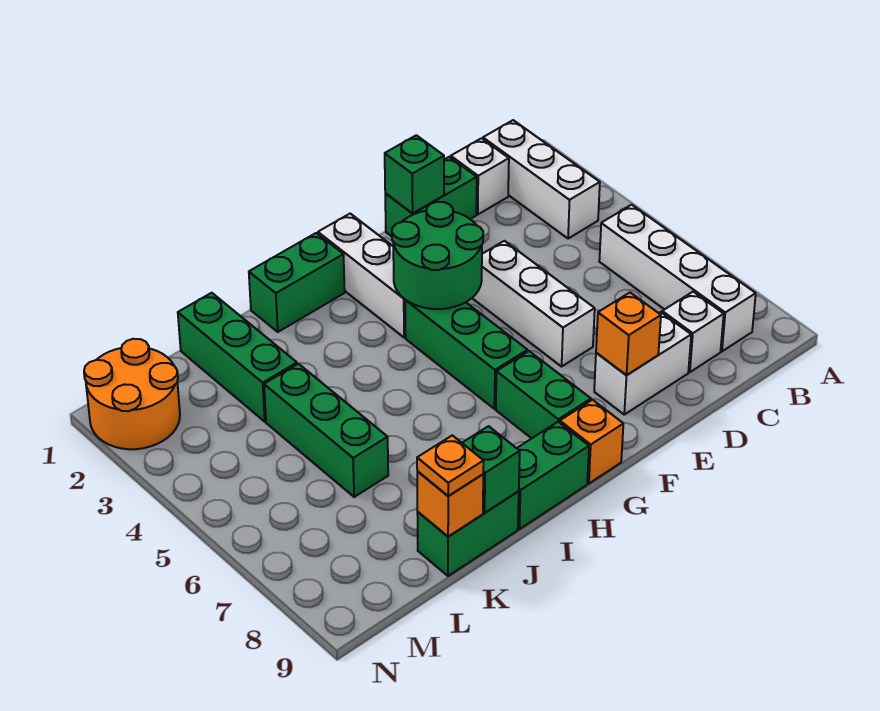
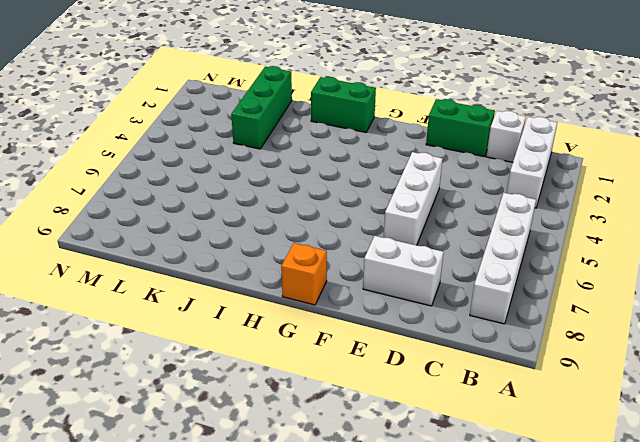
none -> white 1x1 brick [662,292,724,372]
none -> white 1x3 brick [318,214,406,338]
none -> green 1x3 brick [405,300,528,409]

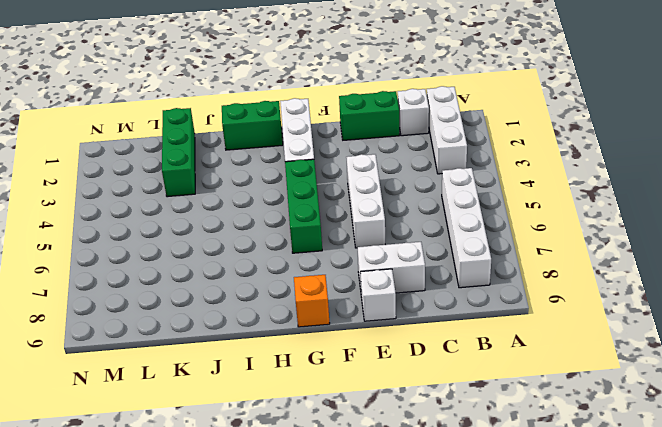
white 1x1 brick [360,269,396,321] -> white 1x1 brick moved to [662,292,724,372]
none -> green 1x2 brick [496,351,591,439]
none -> green 1x2 brick [517,422,589,529]
none -> green 1x2 brick [417,491,519,576]

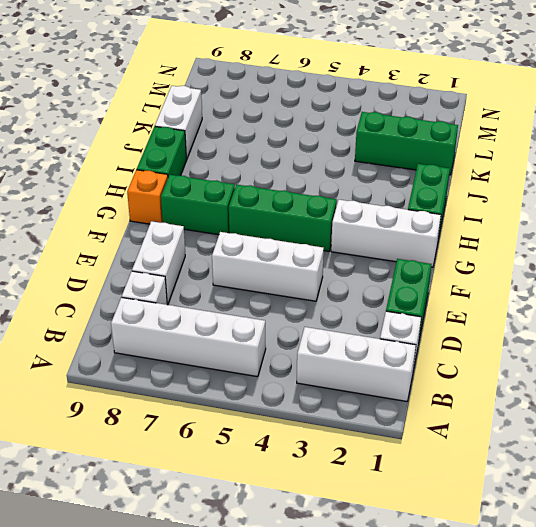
white 1x2 brick [155,86,202,159] -> green 1x2 brick [417,491,519,576]
none -> green 1x3 brick [264,364,388,497]
none -> orange 2x2 round brick [84,339,180,449]
none -> green 1x1 brick [385,135,444,213]

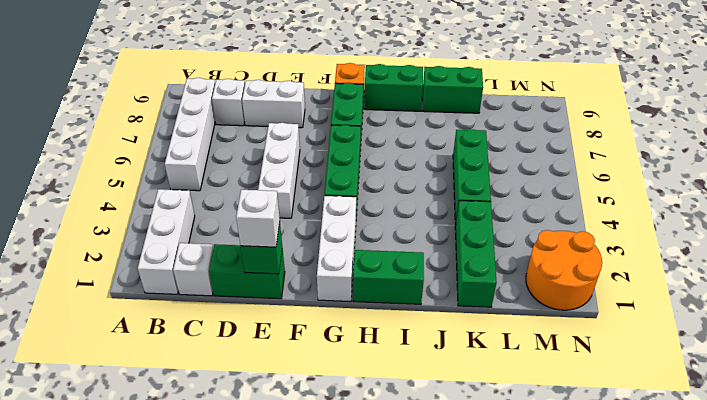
white 1x1 brick [236,190,280,247] -> none
none -> orange 1x1 brick [596,293,661,375]
none -> green 2x2 round brick [392,202,483,309]
none -> green 1x1 brick [463,426,520,513]

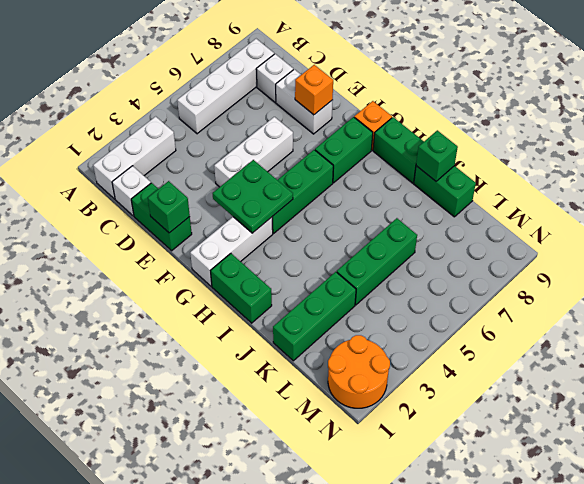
green 2x2 plate [213,160,293,233] -> green 2x2 round brick [392,202,483,309]
none -> orange 1x1 brick [417,471,483,537]
none -> orange 1x1 plate [417,435,484,496]

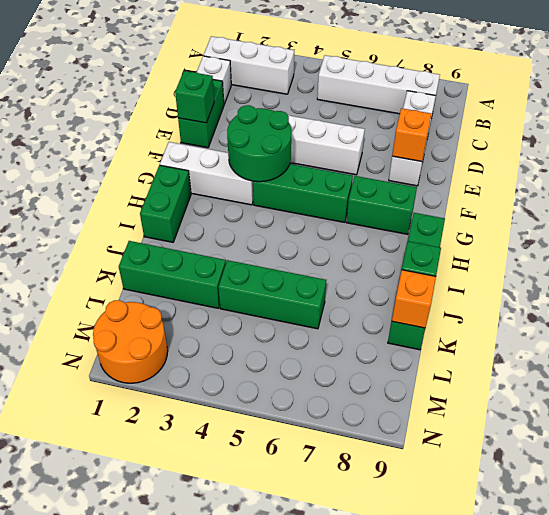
none -> orange 1x1 brick [560,400,623,483]
none -> orange 1x1 plate [417,435,484,496]

